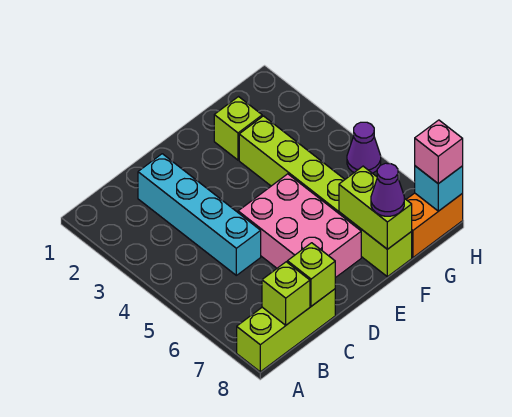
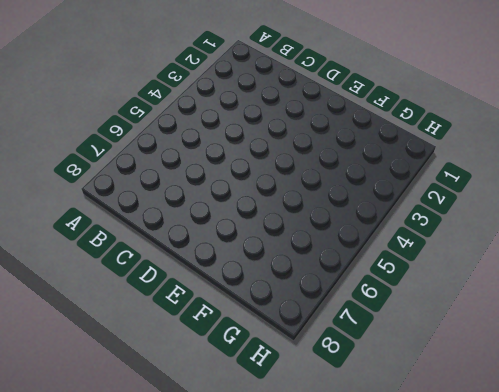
none -> lime 1x3 brick [237,289,335,372]
none -> cyan 1x4 brick [138,154,261,275]
none -> pink 2x3 brick [238,174,361,278]

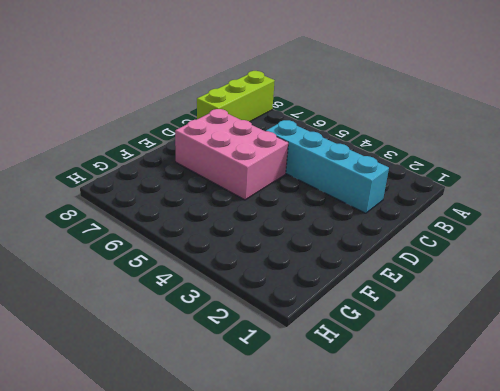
none -> lime 1x1 brick [214,97,262,160]
none -> lime 1x6 brick [239,116,412,277]
none -> orange 1x2 brick [406,193,463,258]

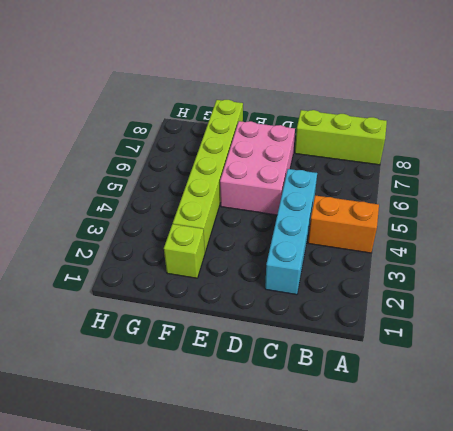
orange 1x2 brick [308,195,379,253] -> orange 1x2 brick moved to [406,193,463,258]
none -> purple 1x1 cone [347,122,381,173]
none -> lime 1x1 brick [262,262,310,325]
none -> lime 1x1 brick [287,243,335,306]

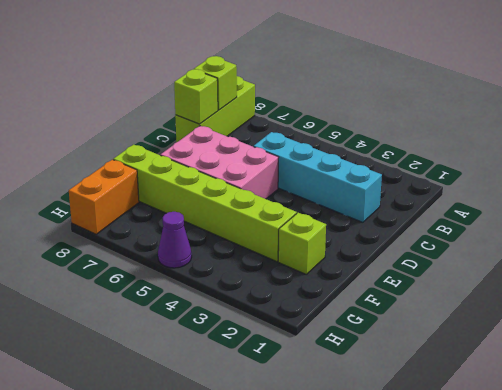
none -> lime 1x2 brick [339,166,412,249]
none -> cyan 1x1 brick [415,166,463,211]
none -> purple 1x1 cone [371,163,404,216]

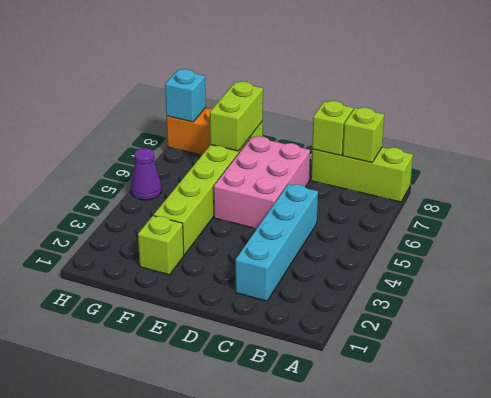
none -> purple 1x1 cone [371,163,404,216]
none -> pink 1x1 brick [415,120,463,184]

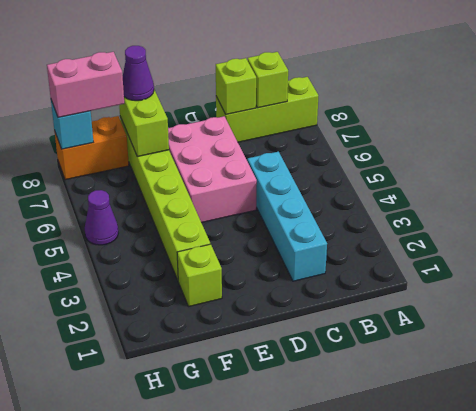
pink 1x2 brick [47,52,124,117] -> pink 1x1 brick [415,120,463,184]

